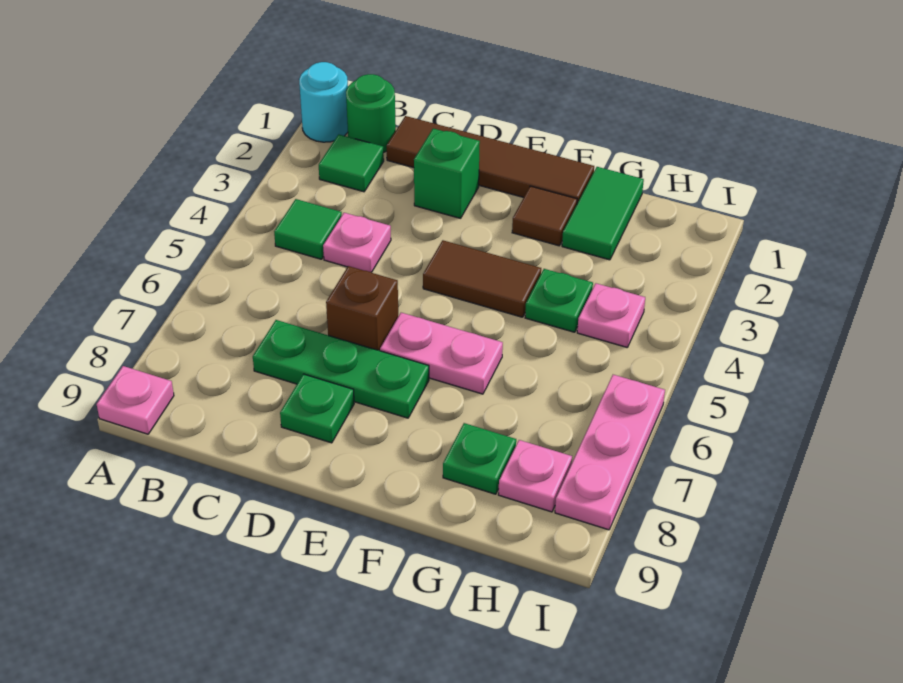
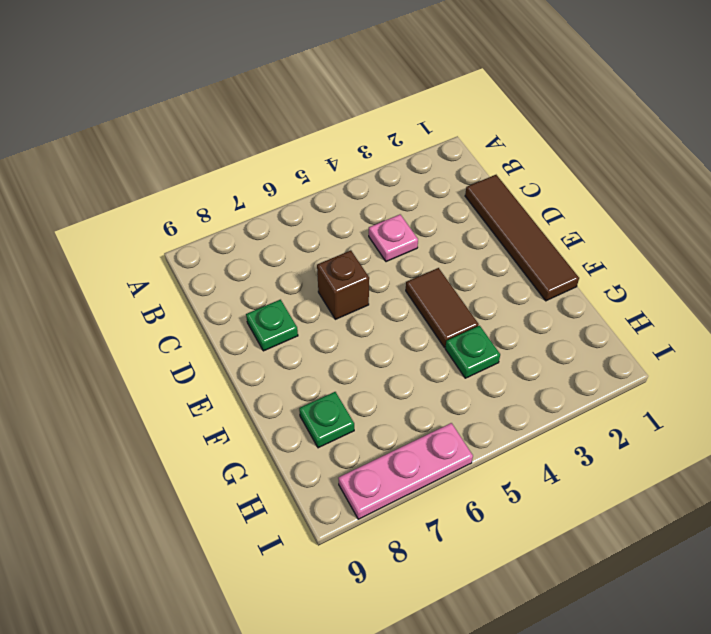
none -> cyan 1x1 round brick [299,62,348,142]
none -> pink 1x1 plate [97,366,174,434]
none -> green 1x1 round brick [346,74,396,153]

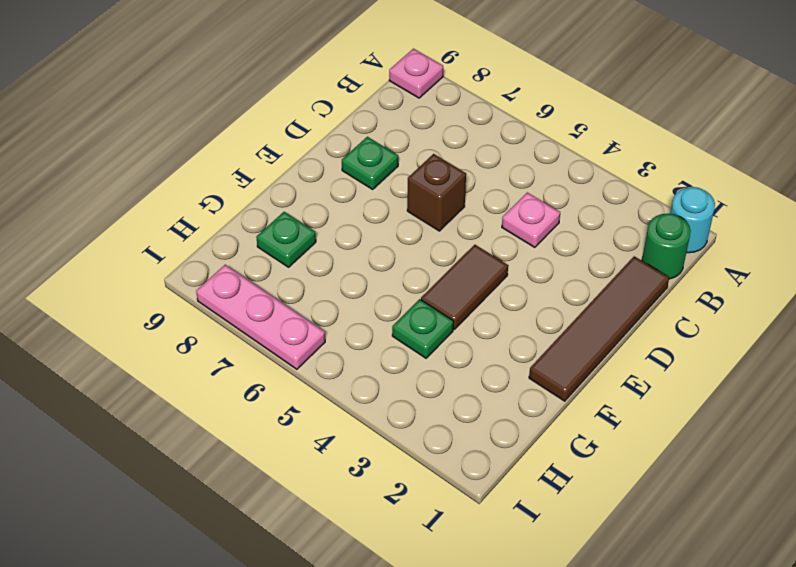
none -> green 1x1 tile [319,135,384,192]
none -> green 1x1 tile [274,199,342,259]
none -> green 1x3 plate [253,320,429,418]

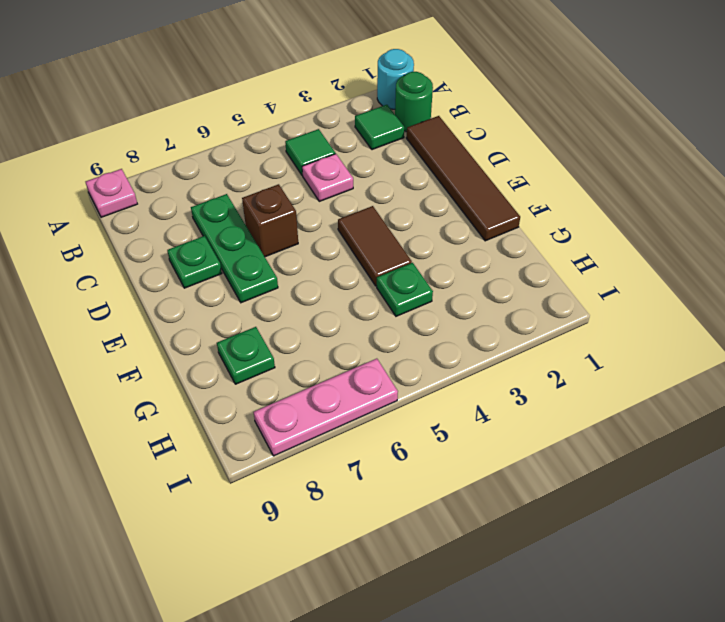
none -> green 1x1 brick [414,129,480,218]
none -> pink 1x2 plate [380,313,503,394]
none -> brown 1x1 tile [512,186,577,246]

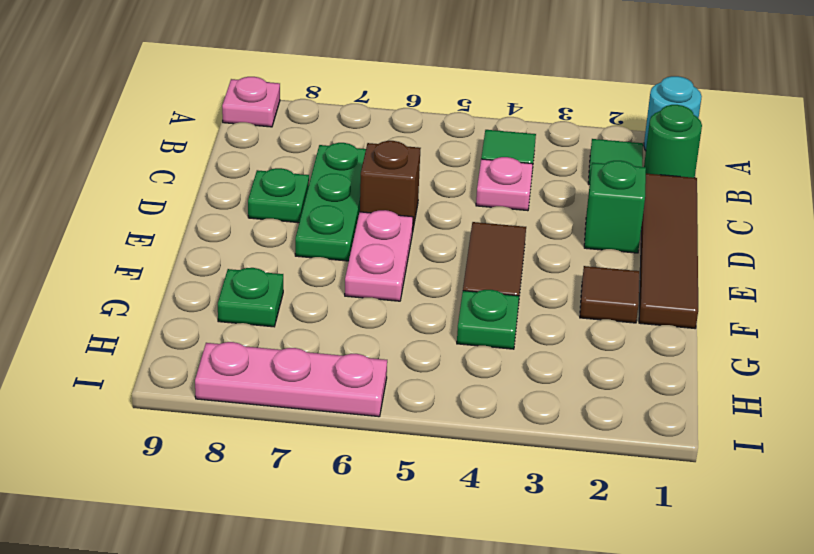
none -> green 1x2 tile [562,167,644,260]
none -> pink 1x1 plate [577,283,645,347]
none -> pink 1x1 plate [498,440,572,512]

